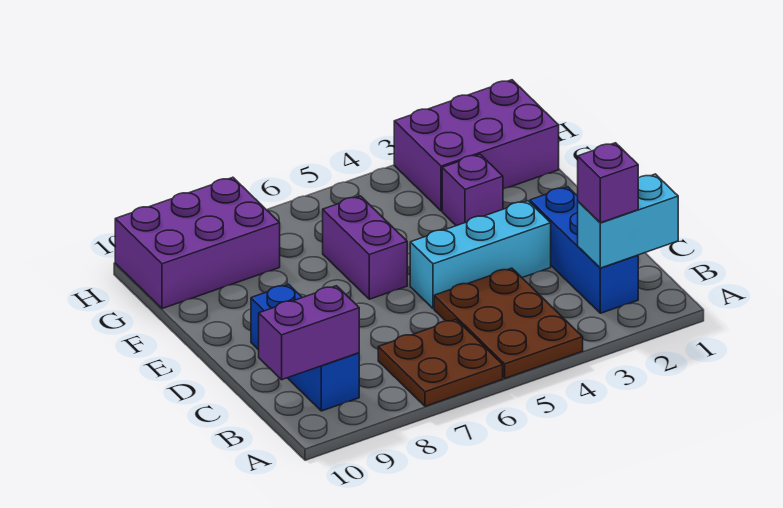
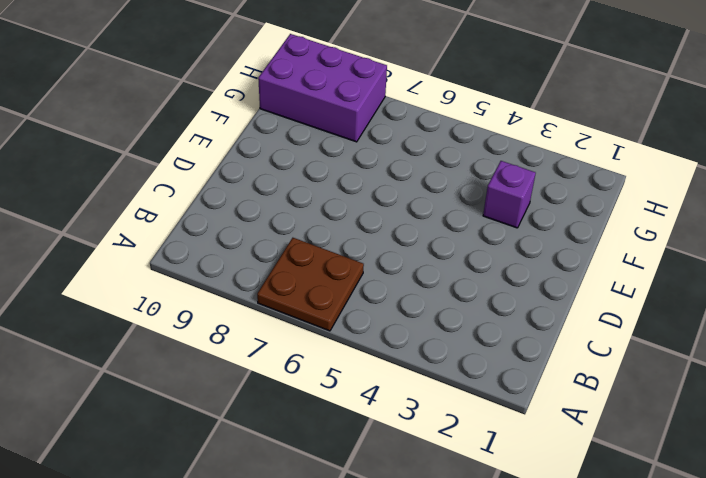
none -> brown 2x3 plate [434,268,583,378]
none -> blue 1x3 brick [530,187,638,313]
none -> blue 1x3 brick [251,284,359,411]

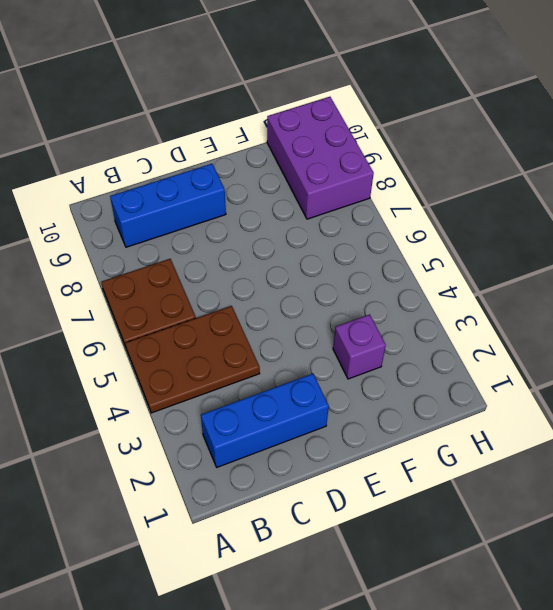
none -> cyan 1x3 brick [410,201,551,309]
none -> purple 1x2 brick [323,196,407,299]
none -> purple 2x3 brick [394,80,559,211]

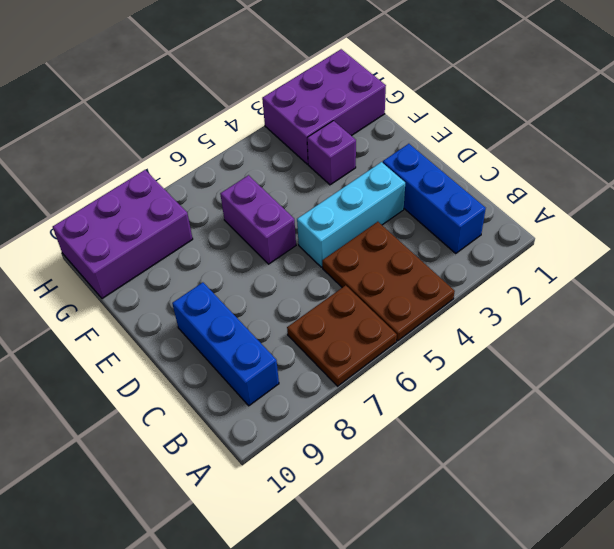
none -> cyan 1x2 brick [578,174,678,268]
none -> purple 1x2 brick [259,286,359,380]
none -> purple 1x1 brick [578,143,638,223]

